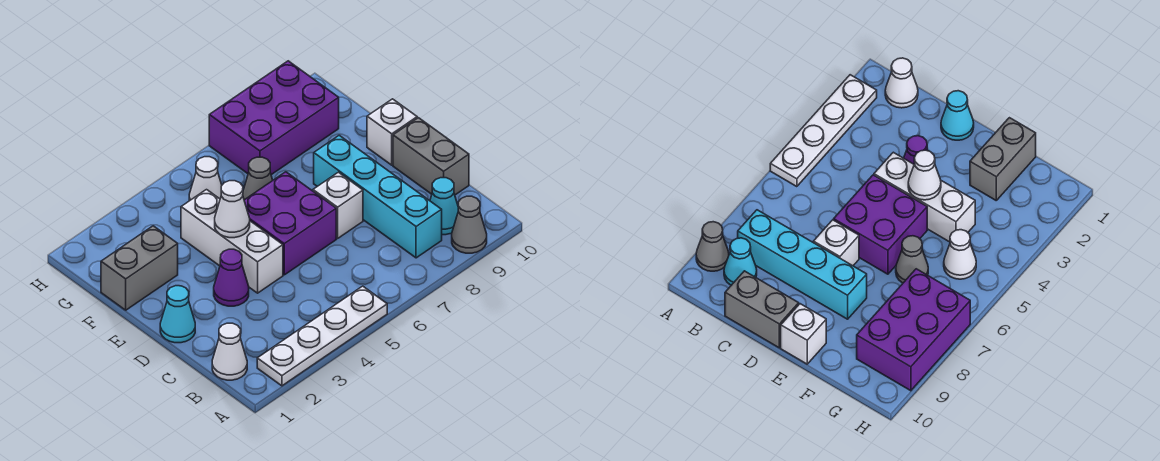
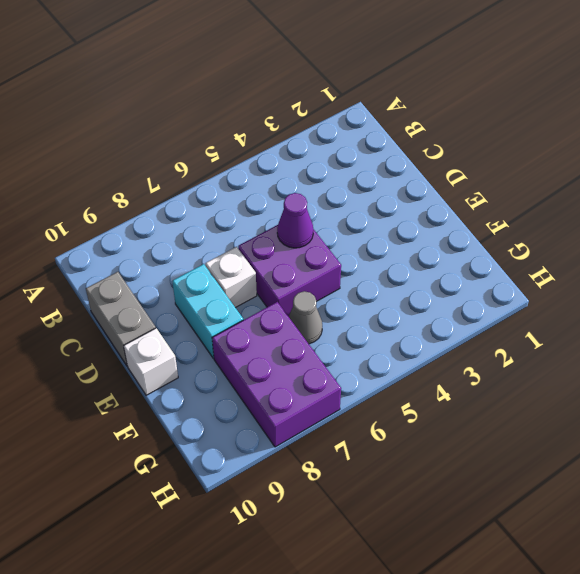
purple 1x1 cone [277,193,313,248] -> purple 1x1 cone moved to [214,249,249,306]
cyan 1x2 brick [172,264,243,358] -> cyan 1x4 brick [314,135,442,258]
purple 2x3 brick [212,302,341,447] -> purple 2x3 brick turned to [209,61,339,175]
none -> white 1x4 plate [257,286,387,386]
none -> grey 1x1 cone [452,196,487,253]
none -> white 1x1 cone [212,323,247,380]

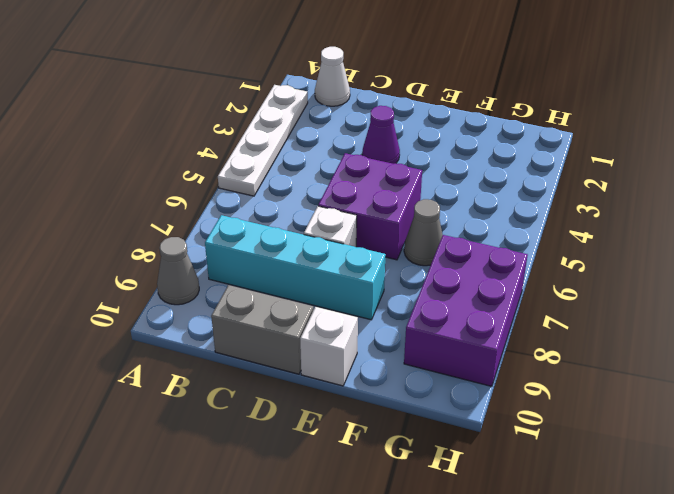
none -> cyan 1x1 cone [430,178,458,235]
none -> cyan 1x1 cone [160,286,195,343]
none -> white 1x3 brick [181,190,283,293]

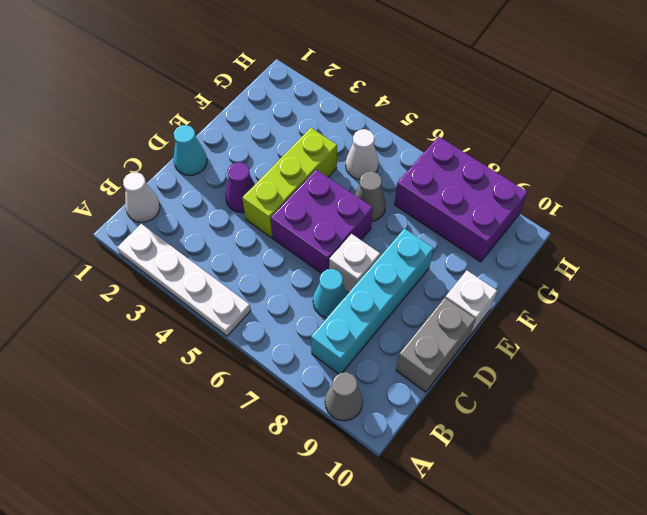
cyan 1x1 cone [313,269,347,318] -> cyan 1x1 cone moved to [430,178,458,235]
lime 1x3 brick [242,128,337,237] -> white 1x3 brick [181,190,283,293]
none -> grey 1x2 brick [101,226,178,310]
none -> white 1x1 cone [215,181,250,238]

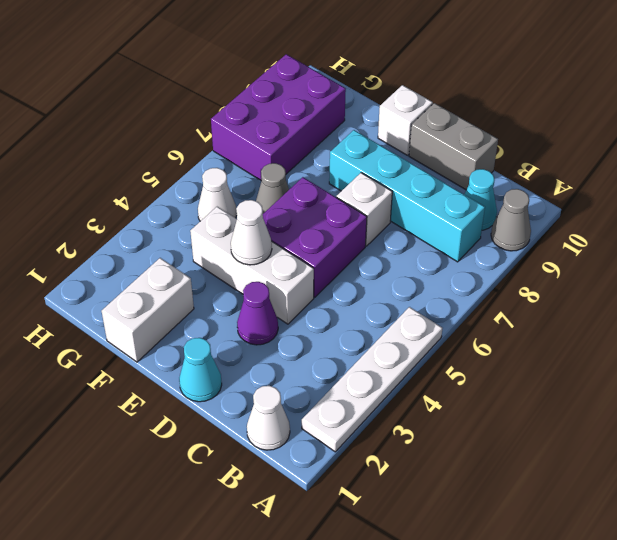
white 1x2 brick [102,258,194,362] -> grey 1x2 brick [101,226,178,310]

